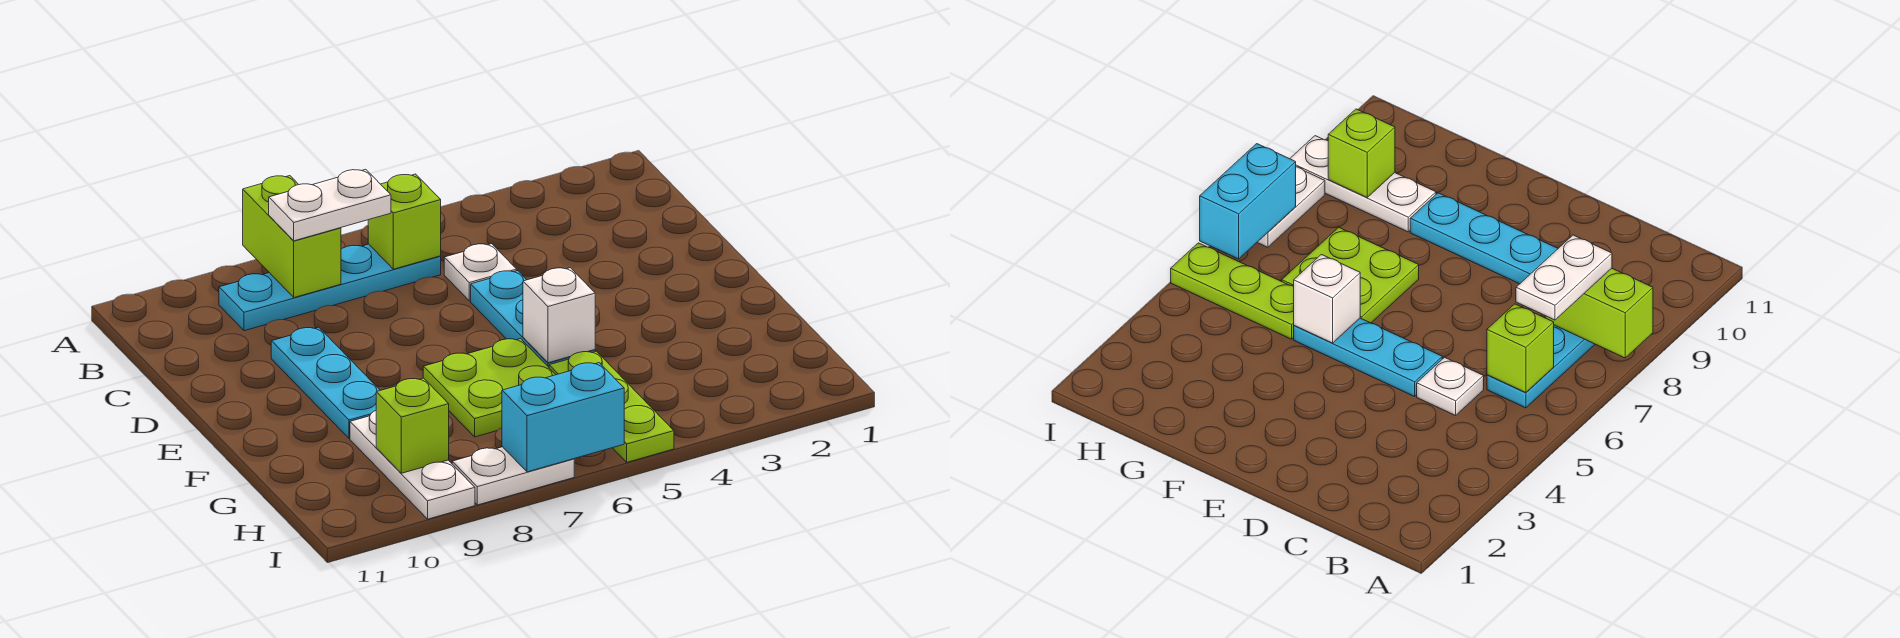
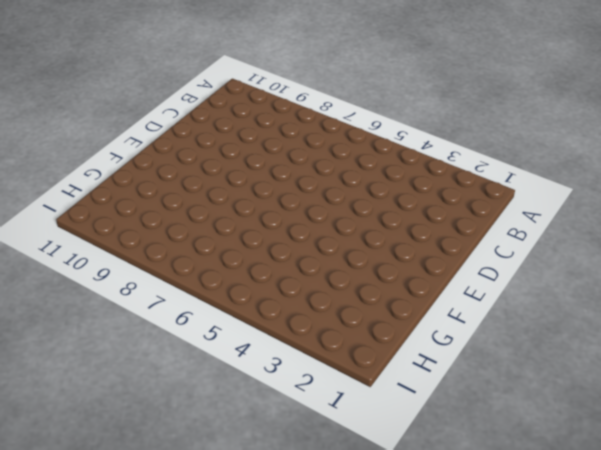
none -> cyan 1x4 plate [219,244,441,331]
none -> white 1x1 plate [444,244,517,301]
none -> cyan 1x3 plate [471,271,595,367]

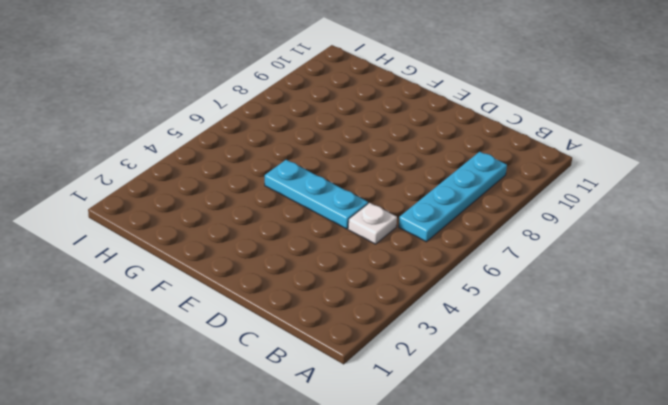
none -> cyan 1x3 plate [271,327,380,438]
none -> lime 2x2 plate [423,339,556,437]
none -> lime 1x3 plate [549,351,674,462]

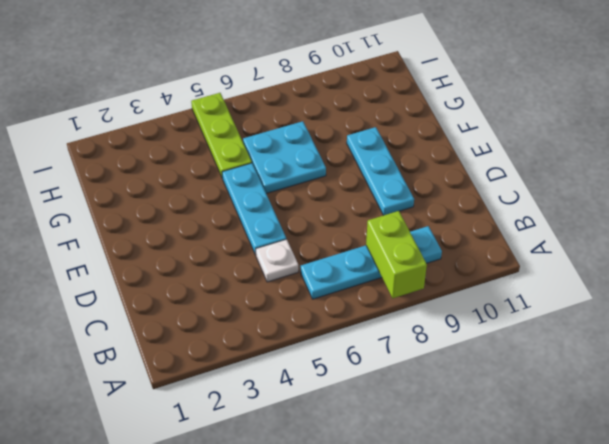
cyan 2x2 plate [243,121,326,194] -> lime 2x2 plate [423,339,556,437]
none -> white 1x3 plate [350,411,475,519]
none -> white 1x2 plate [452,447,574,505]
none -> lime 1x1 brick [368,174,441,269]

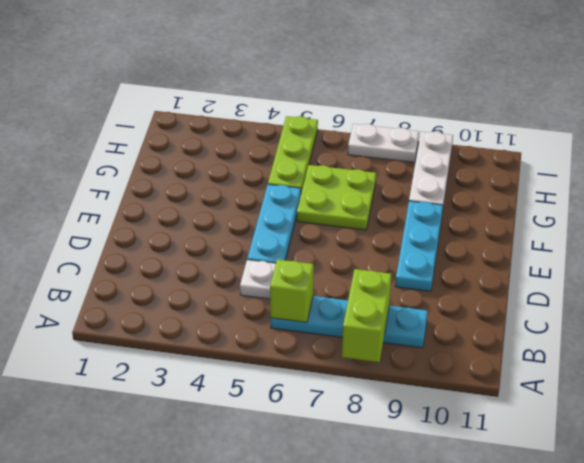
none -> white 1x1 brick [523,268,595,363]
none -> lime 1x1 brick [376,378,449,473]
none -> cyan 1x2 brick [502,363,624,472]

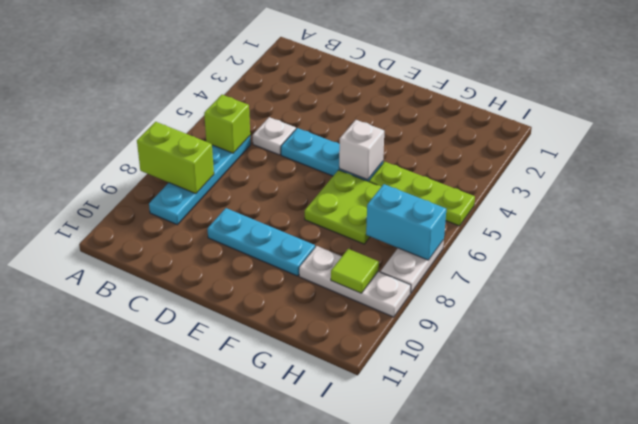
cyan 1x2 brick [366,184,446,260] -> cyan 1x2 brick turned to [502,363,624,472]
lime 1x1 tile [331,249,379,293] -> lime 1x1 brick [376,378,449,473]
none -> white 1x2 plate [269,169,391,241]

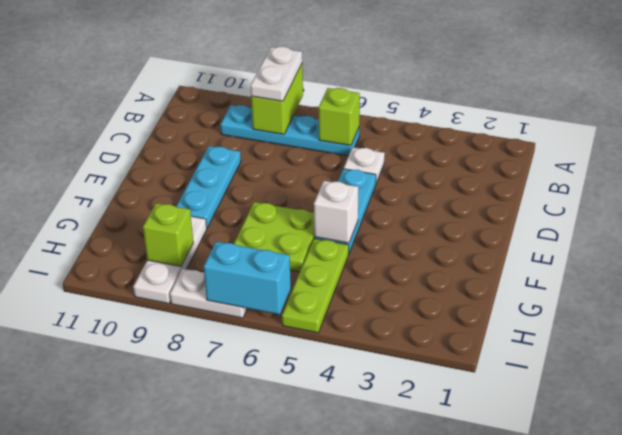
white 1x2 plate [251,47,302,101] -> white 1x2 plate turned to [269,169,391,241]

